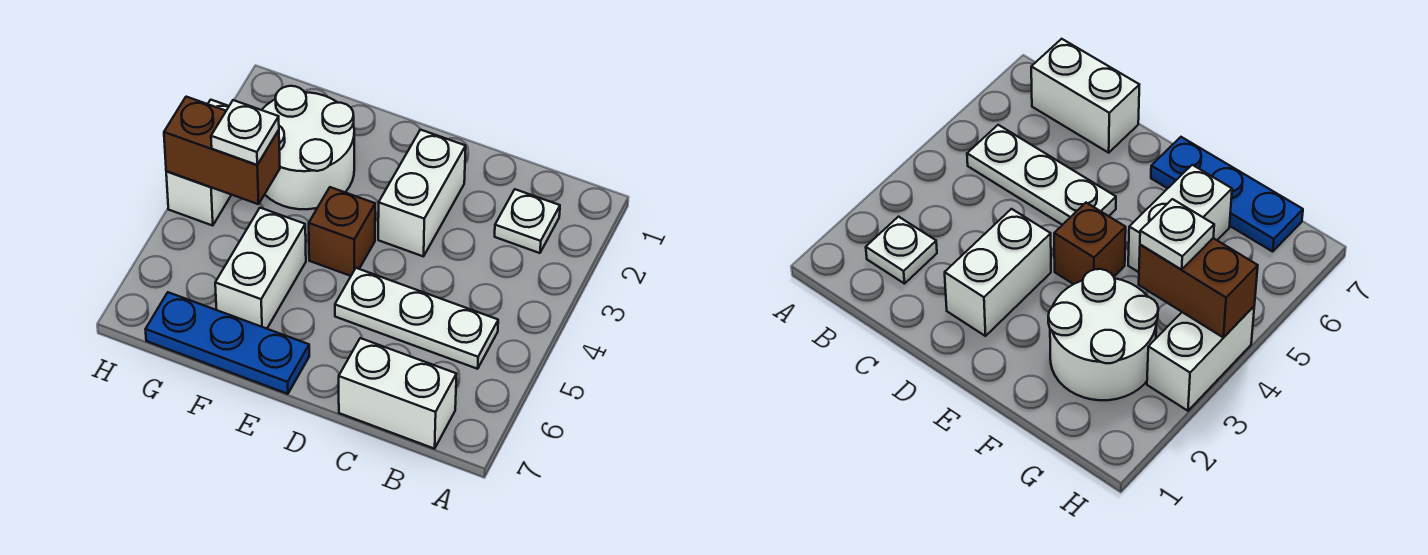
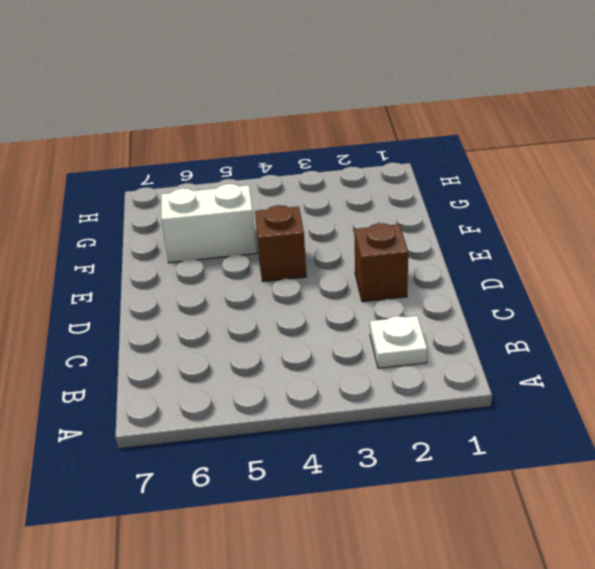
brown 1x1 brick [354,223,408,302] -> white 1x2 brick [378,130,466,257]
none -> white 1x3 plate [335,268,498,369]
none -> white 1x2 brick [339,338,457,449]

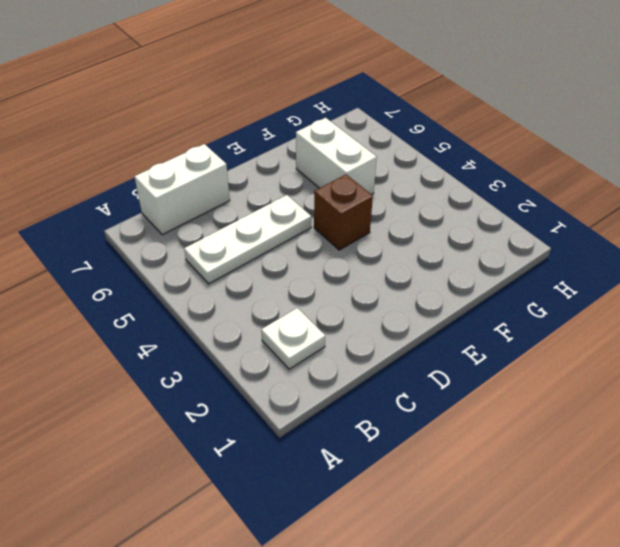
none -> white 1x2 brick [378,130,466,257]
none -> blue 1x3 plate [145,292,309,394]

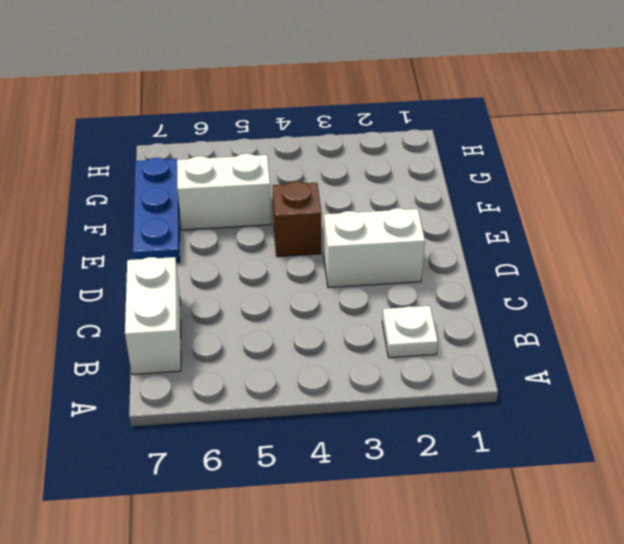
none -> white 1x3 plate [335,268,498,369]
none -> white 2x2 round brick [262,86,354,209]

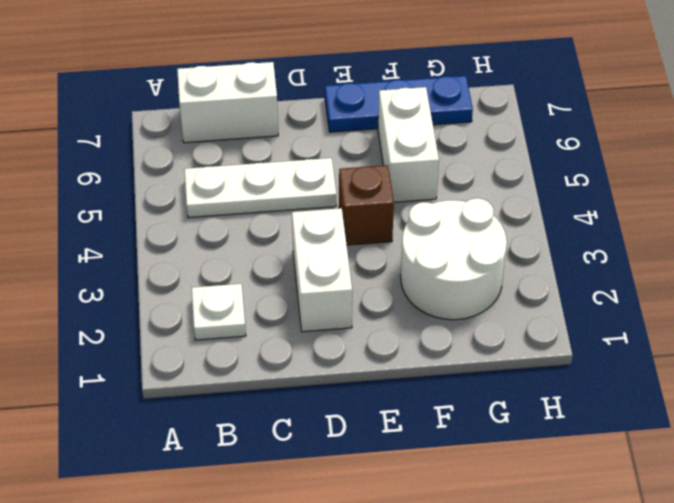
none -> white 1x2 brick [166,100,231,226]
none -> brown 1x2 brick [164,97,280,204]

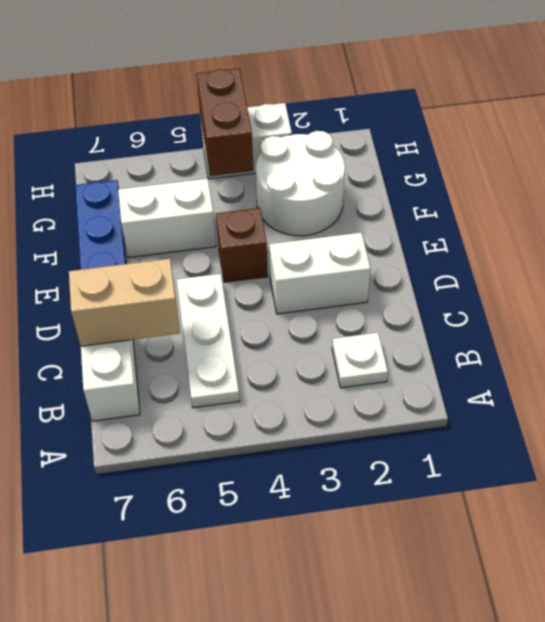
tan 1x2 brick [69,259,180,346] -> none
none -> white 1x1 plate [211,100,279,165]

